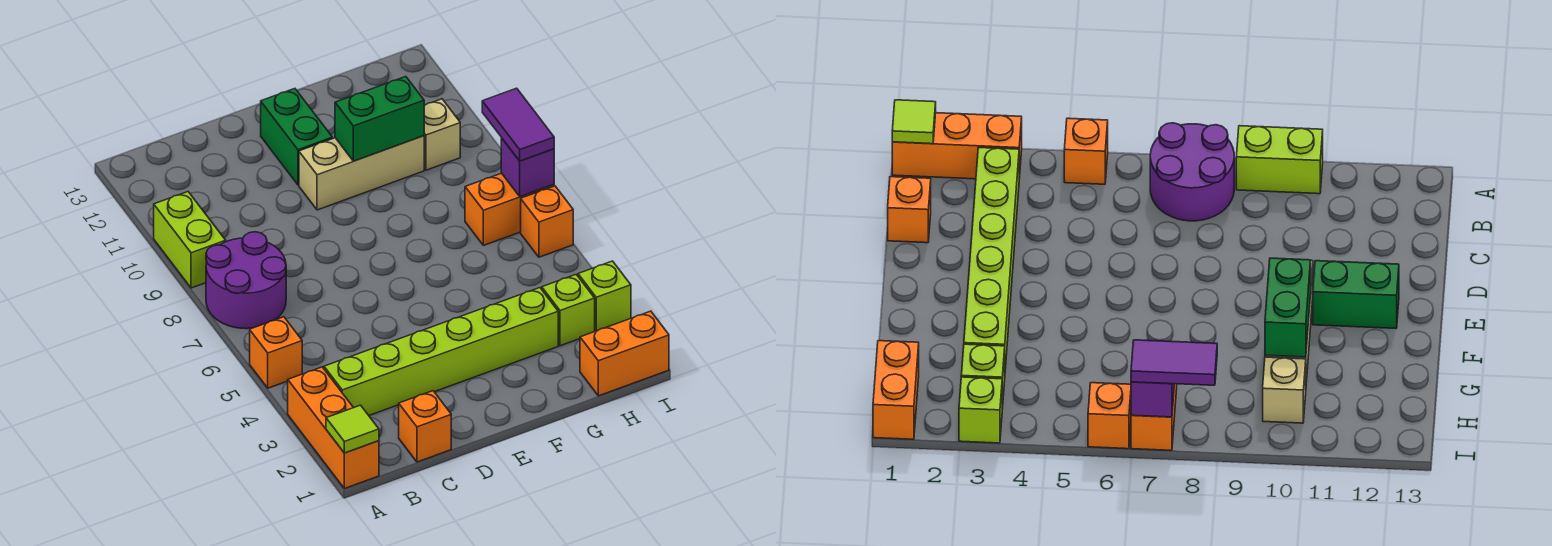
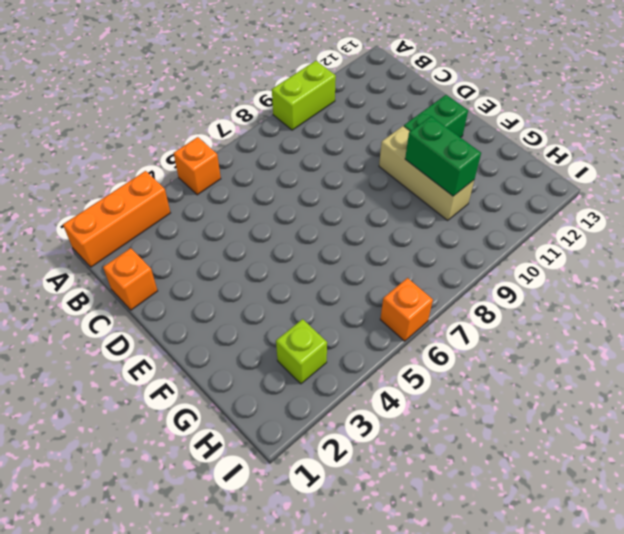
none -> purple 2x2 round brick [206,232,286,329]
none -> lime 1x6 brick [324,288,558,415]
none -> orange 1x2 brick [580,311,669,396]

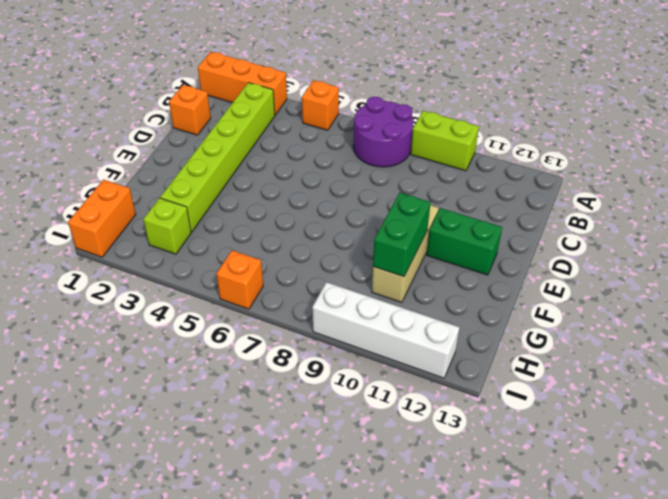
white 1x4 brick [312,282,459,378] -> none
none -> orange 1x2 brick [465,173,554,245]
none -> tan 1x1 brick [424,99,460,170]
none -> lime 1x1 brick [578,261,631,331]

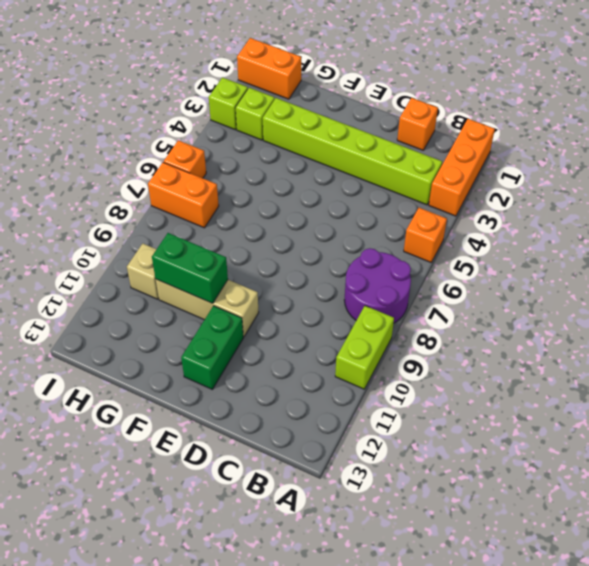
none -> lime 1x1 tile [326,405,379,453]
none -> purple 1x1 brick [501,138,554,197]
none -> purple 1x2 tile [482,88,554,161]

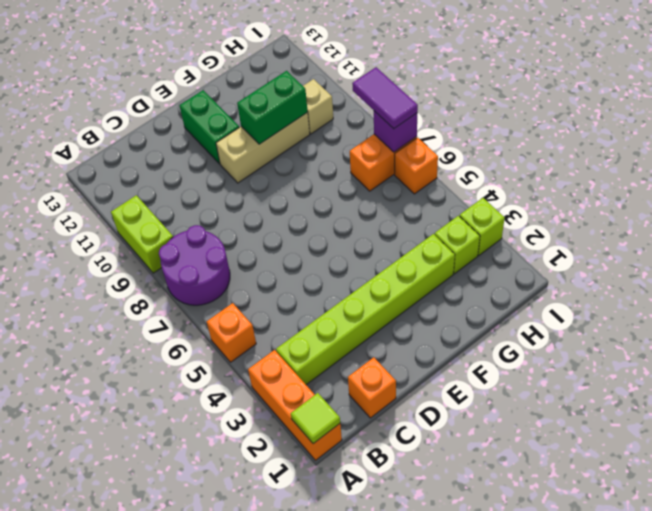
none -> orange 1x2 brick [580,311,669,396]

